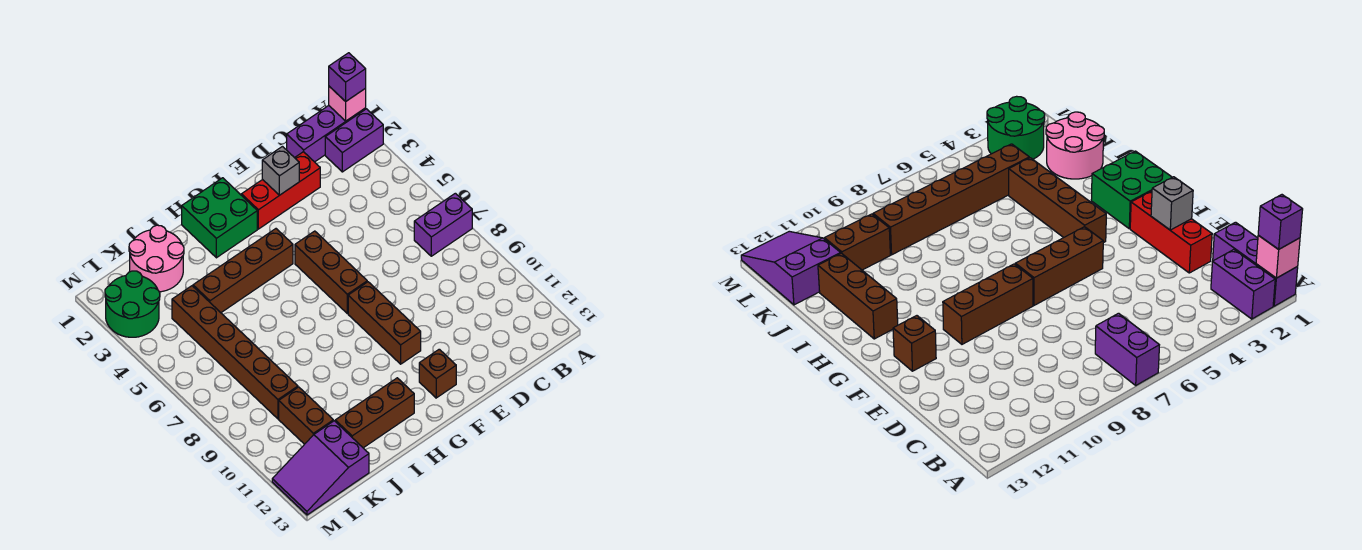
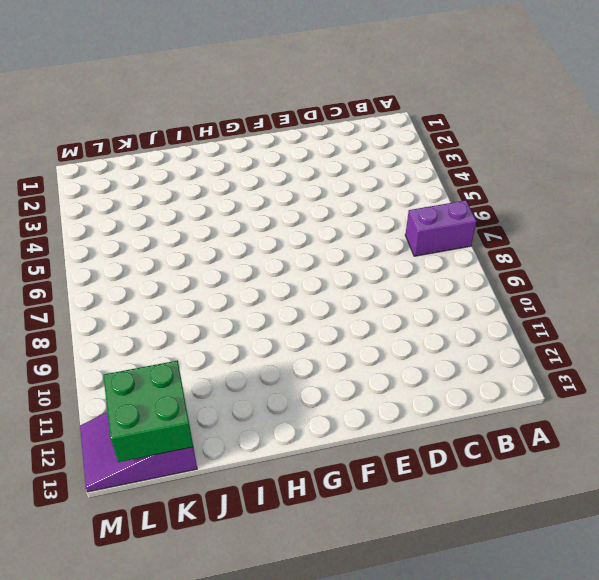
green 2x2 brick [103,361,193,462] -> green 2x2 brick moved to [182,178,257,258]
none -> purple 1x3 brick [287,106,366,162]
none -> purple 1x2 brick [325,109,383,172]
none -> red 1x3 brick [241,152,320,229]

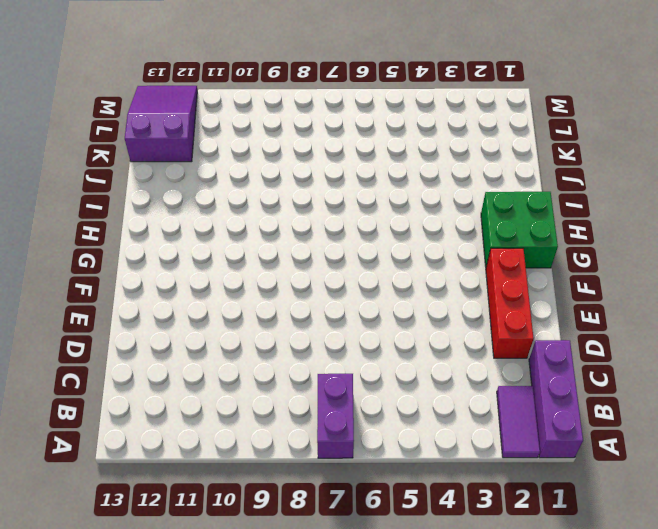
purple 1x2 tile [497,386,540,458] -> purple 1x2 brick [325,109,383,172]
none -> brown 1x3 brick [295,231,367,313]
none -> brown 1x3 brick [348,282,421,364]
none -> brown 1x1 brick [419,349,456,398]

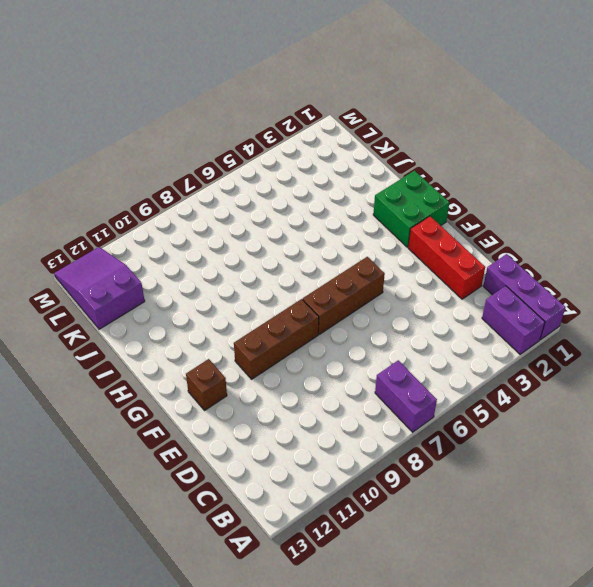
none -> brown 1x4 brick [193,229,293,313]
none -> brown 1x3 brick [335,378,414,448]
none -> pink 2x2 round brick [129,225,184,292]

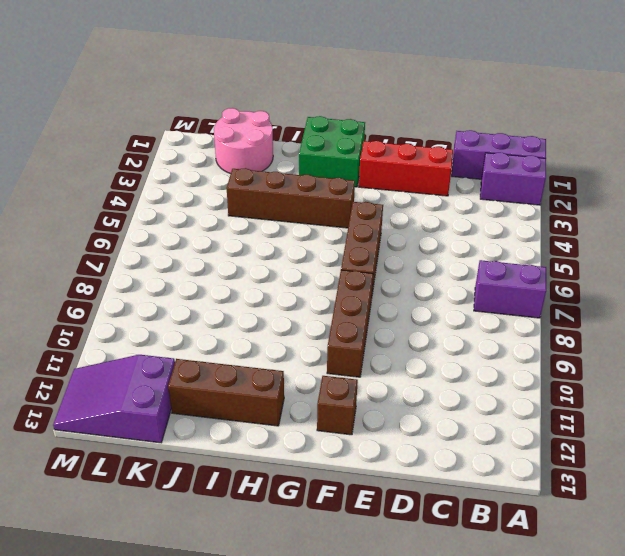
none -> brown 1x6 brick [172,286,298,419]
none -> brown 1x2 brick [279,387,333,444]
none -> green 2x2 round brick [105,271,160,337]

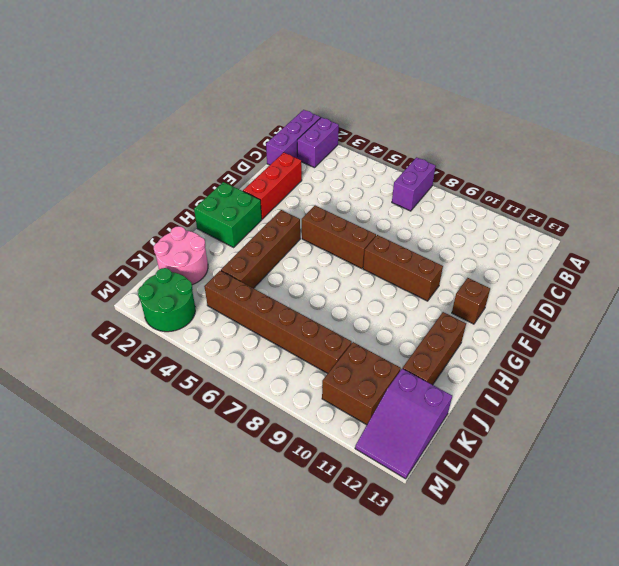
brown 2x2 brick [322,342,401,425] -> brown 1x2 brick [279,387,333,444]
none -> pink 1x1 brick [329,86,366,121]
none -> grey 1x1 brick [262,147,299,195]
none -> purple 1x1 brick [329,53,366,102]

